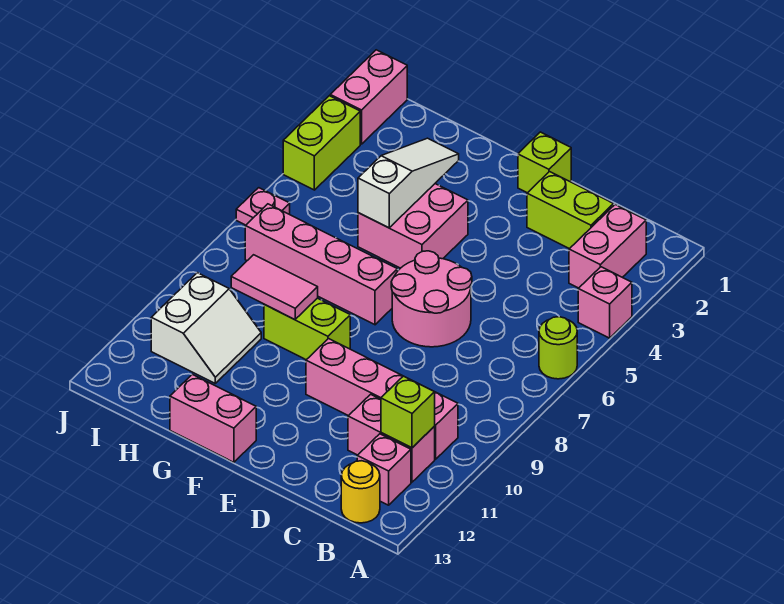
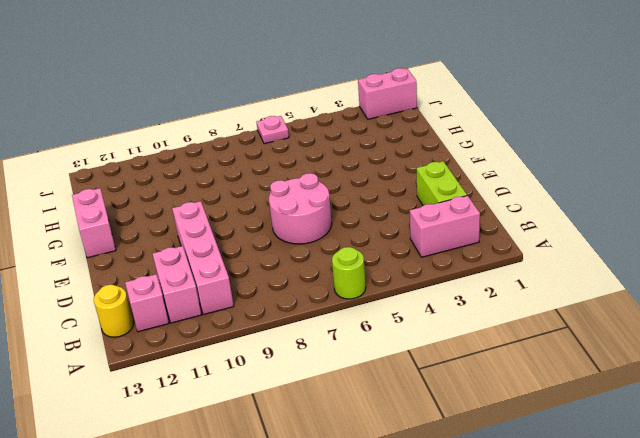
none -> pink 1x1 brick [578,267,632,338]
none -> lime 1x1 brick [518,132,571,193]
none -> pink 2x2 brick [358,184,468,268]

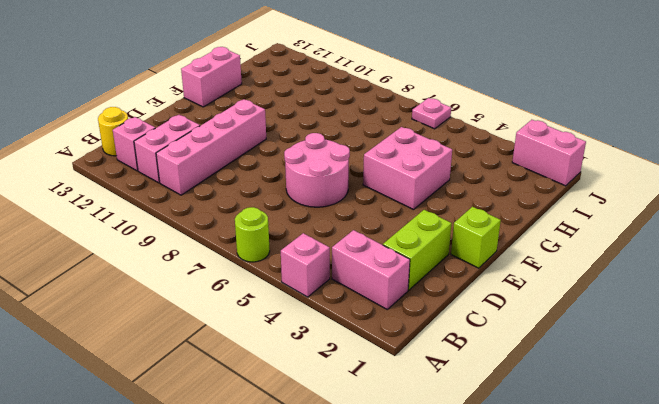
none -> pink 1x4 brick [245,204,397,325]
none -> lime 1x2 brick [264,298,350,360]
none -> white 2x2 slope [151,273,261,383]

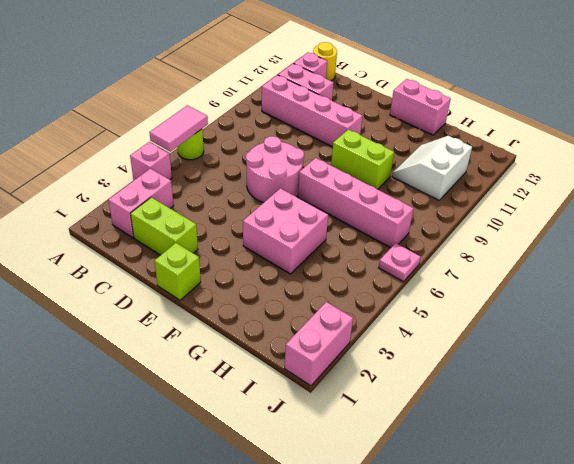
pink 1x2 tile [149,105,208,152] -> pink 1x2 tile turned to [231,255,318,320]
none -> lime 1x2 brick [283,96,360,190]
none -> lime 1x1 brick [381,376,435,448]
none -> white 1x3 slope [358,138,459,228]

